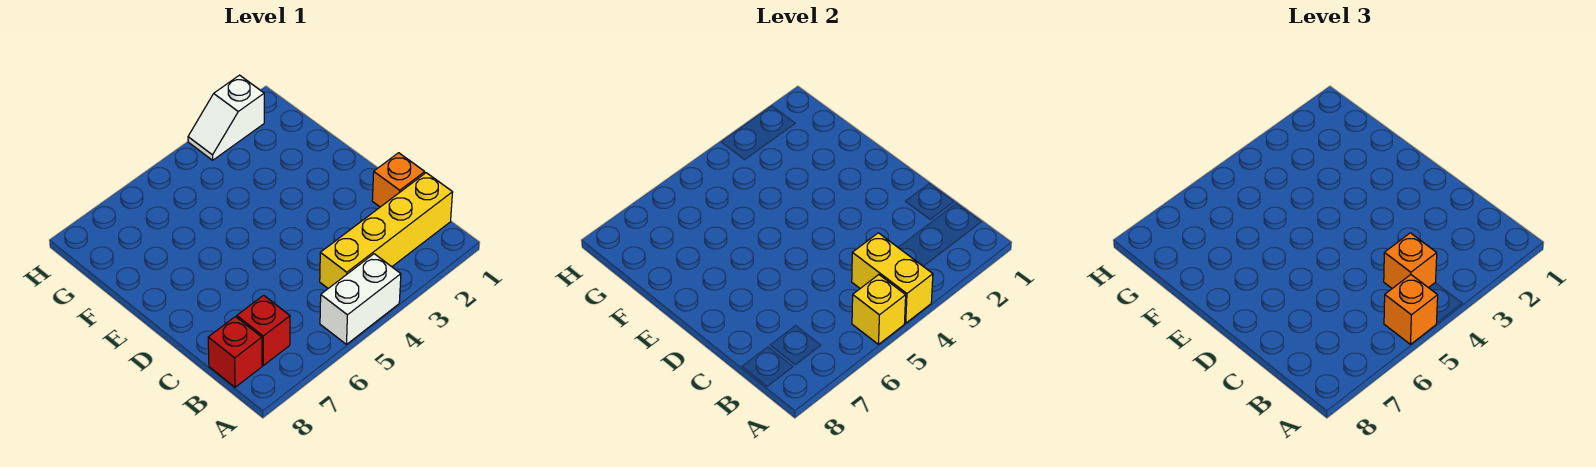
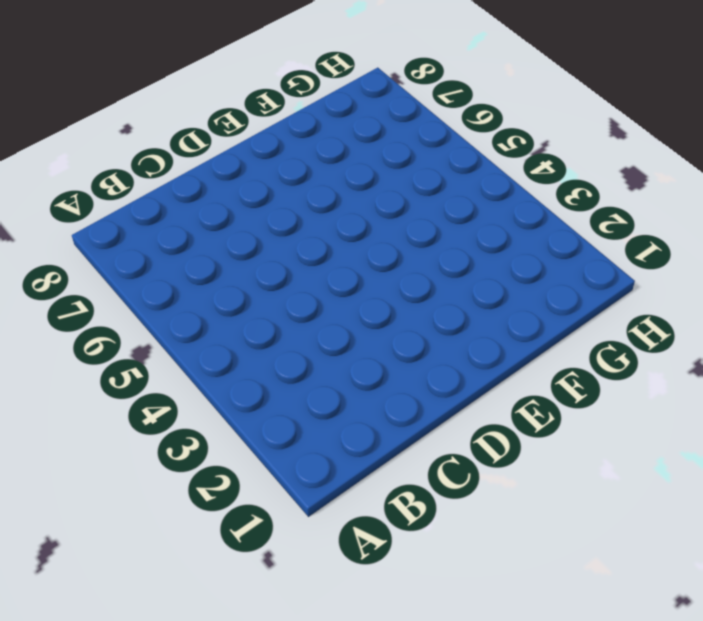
none -> white 1x2 brick [320,254,401,344]
none -> yellow 1x4 brick [320,173,453,288]

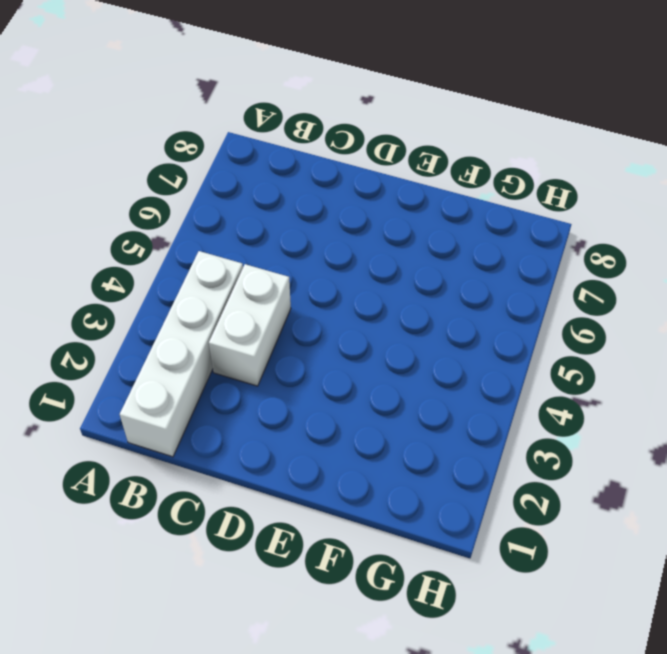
white 1x4 brick [120,251,243,457] -> yellow 1x4 brick [320,173,453,288]
white 1x2 brick [209,264,291,386] -> white 1x2 brick moved to [320,254,401,344]
none -> red 1x1 brick [237,295,290,365]
none -> red 1x1 brick [208,317,262,387]

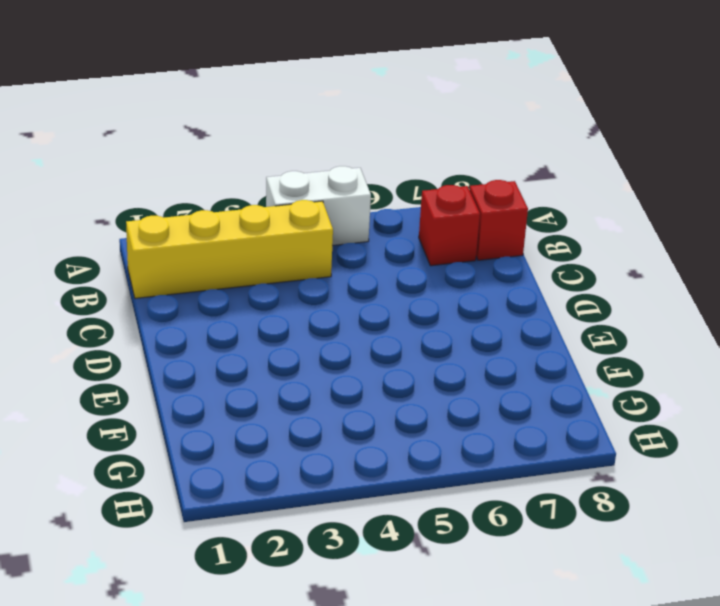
none -> orange 1x1 brick [372,153,425,207]
none -> white 1x2 slope [188,75,264,160]

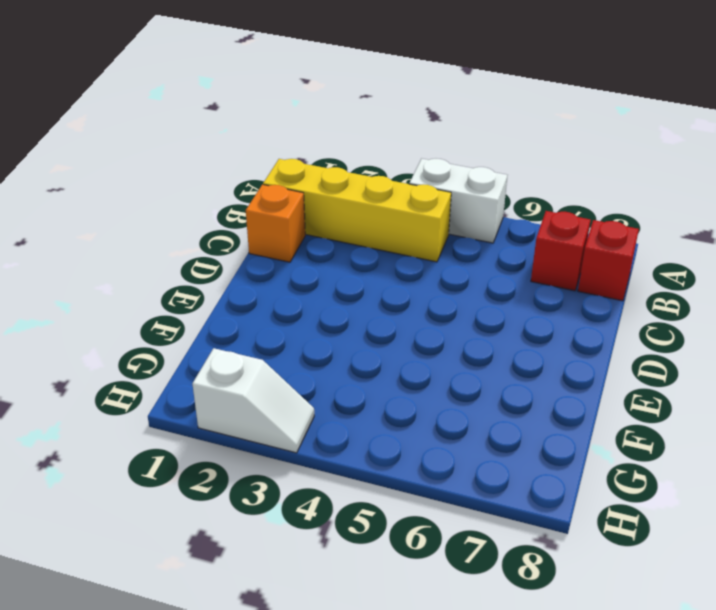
none -> yellow 1x2 brick [852,233,933,323]
none -> yellow 1x1 brick [852,275,906,344]

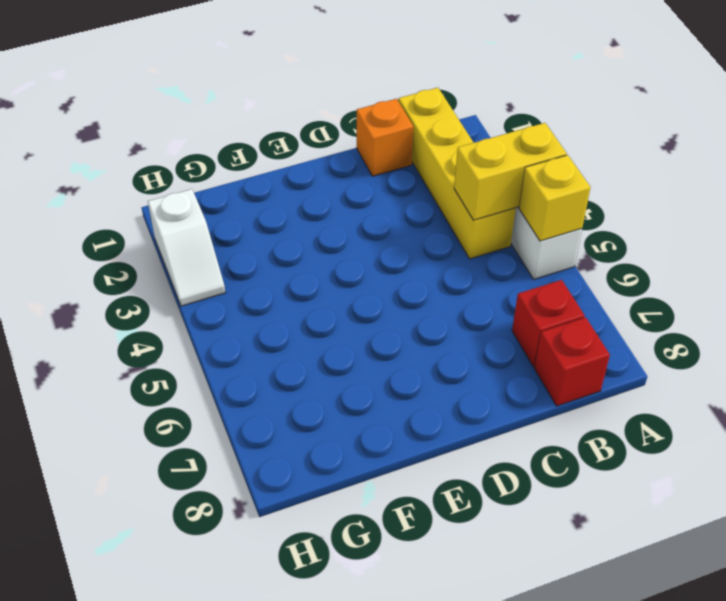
none -> orange 1x1 brick [1384,275,1438,344]
none -> orange 1x1 brick [1384,233,1437,288]

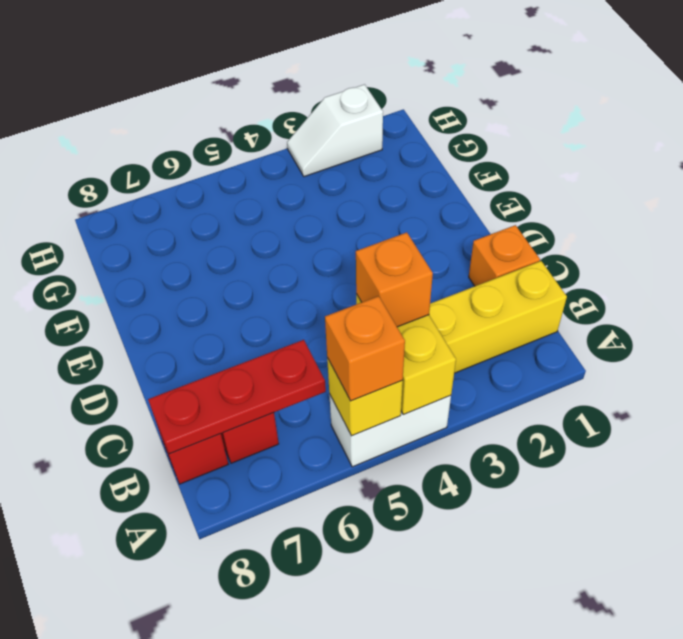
red 1x3 plate [148,340,326,454] -> none

